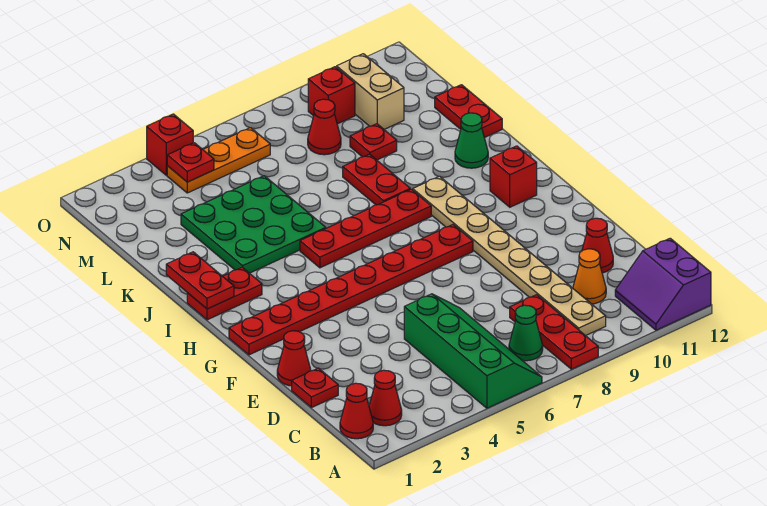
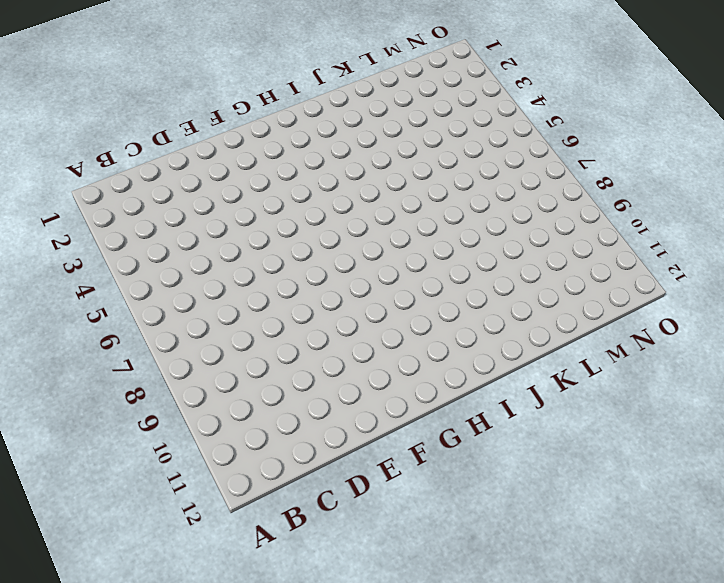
none -> green 2x4 slope [404,294,542,408]
none -> red 1x3 plate [510,295,598,369]
none -> purple 2x2 slope [615,238,711,330]

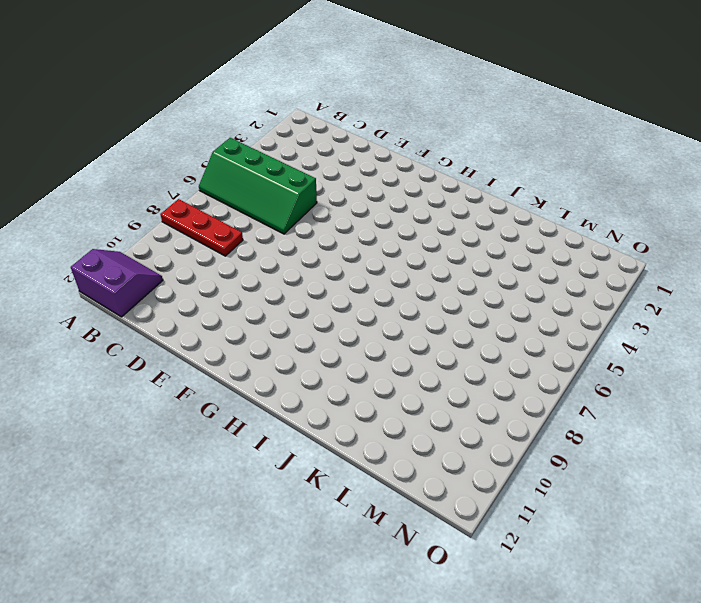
none -> red 1x1 cone [340,383,373,439]
none -> red 1x1 cone [369,370,402,426]
none -> green 1x1 cone [509,305,543,361]

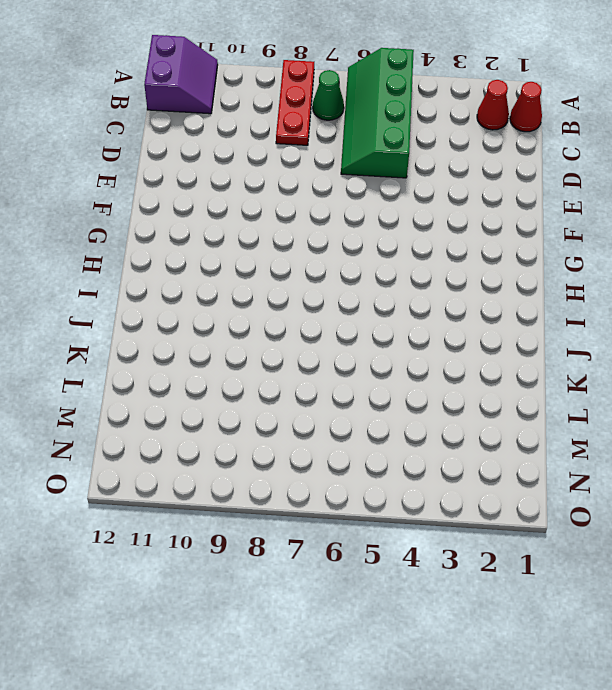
none -> tan 1x8 plate [413,176,606,336]
none -> orange 1x1 cone [573,249,606,304]
none -> red 1x1 plate [292,368,338,408]

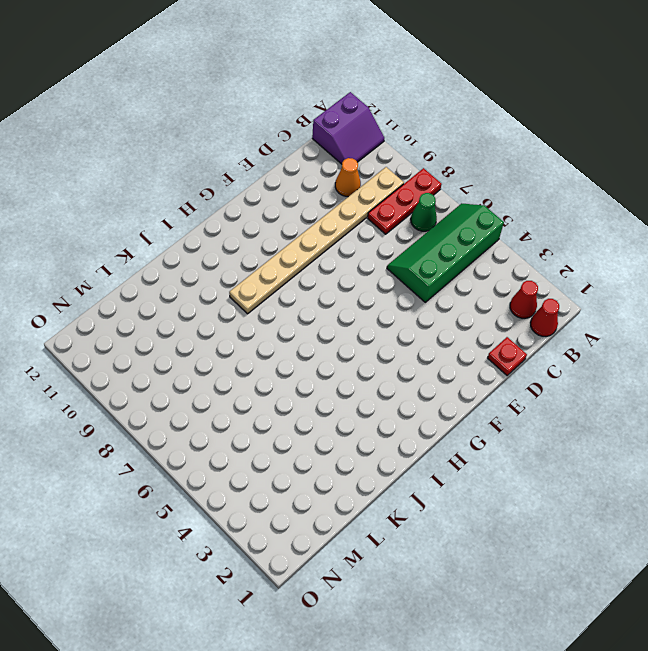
none -> red 1x1 cone [582,218,613,273]
none -> red 1x1 cone [277,331,311,386]
none -> red 1x8 plate [229,225,473,355]

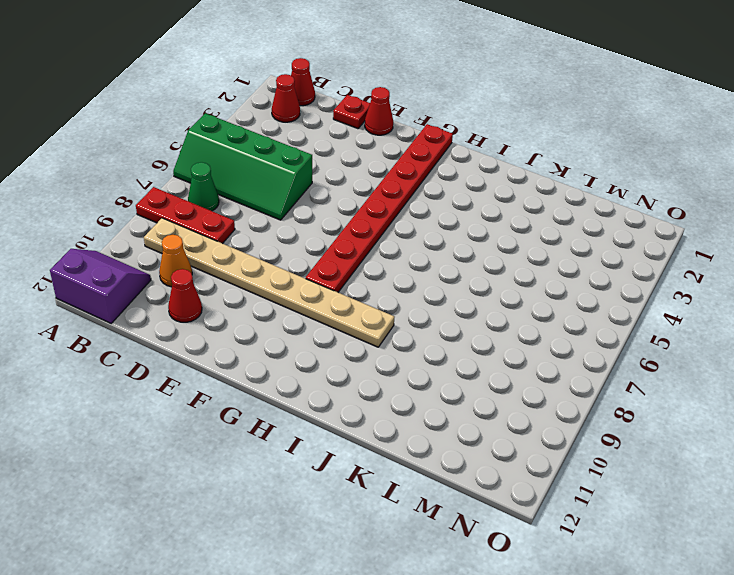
none -> red 1x1 brick [490,146,537,207]
none -> red 1x2 plate [187,267,262,320]
none -> red 1x4 plate [300,189,431,268]

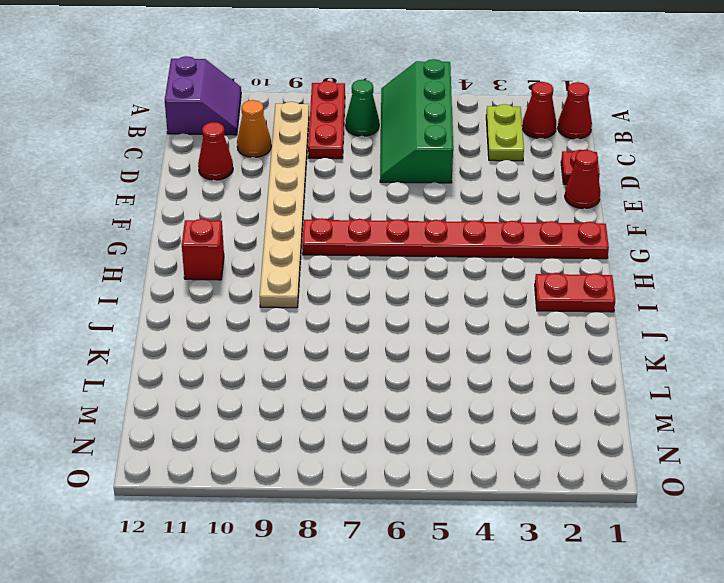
lime 1x2 plate [486,104,524,161] -> none
none -> red 1x4 plate [300,189,431,268]
none -> green 3x3 plate [181,176,326,273]
none -> red 1x2 plate [343,154,410,205]

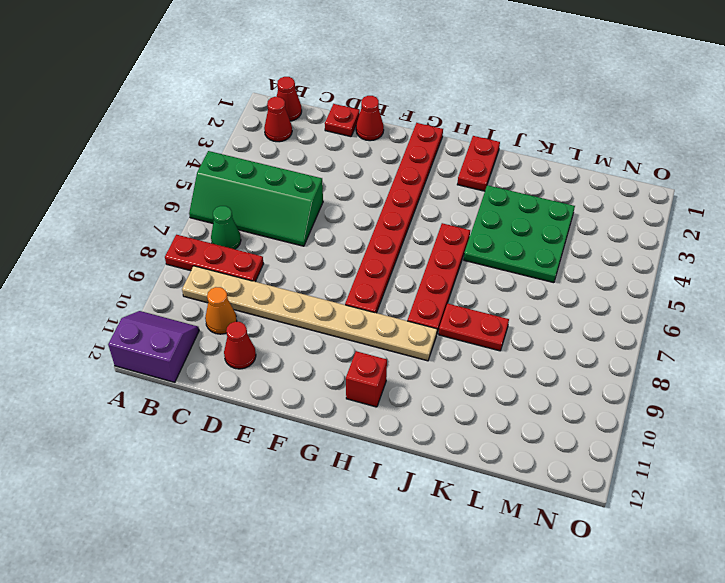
none -> green 1x1 cone [455,113,488,168]
none -> red 1x2 plate [435,85,502,138]
none -> red 1x1 plate [350,124,397,160]

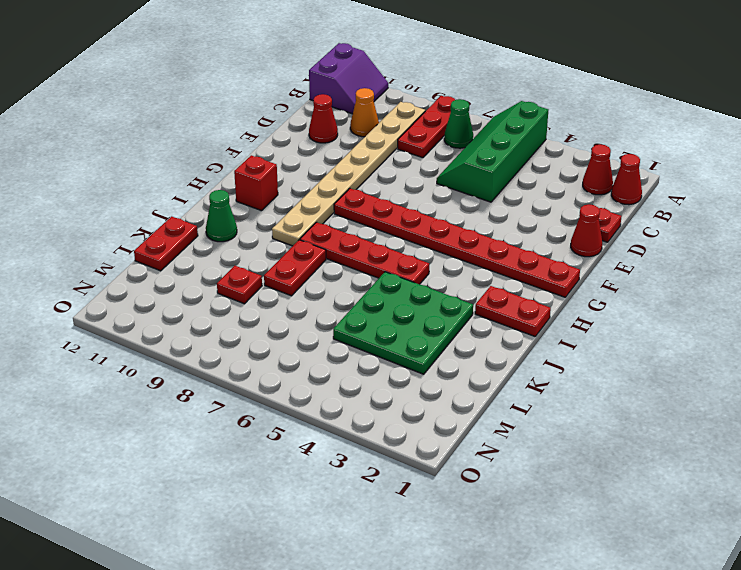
none -> red 1x1 cone [308,99,341,155]
none -> tan 1x2 brick [337,54,404,129]
none -> orange 1x3 plate [167,128,270,193]

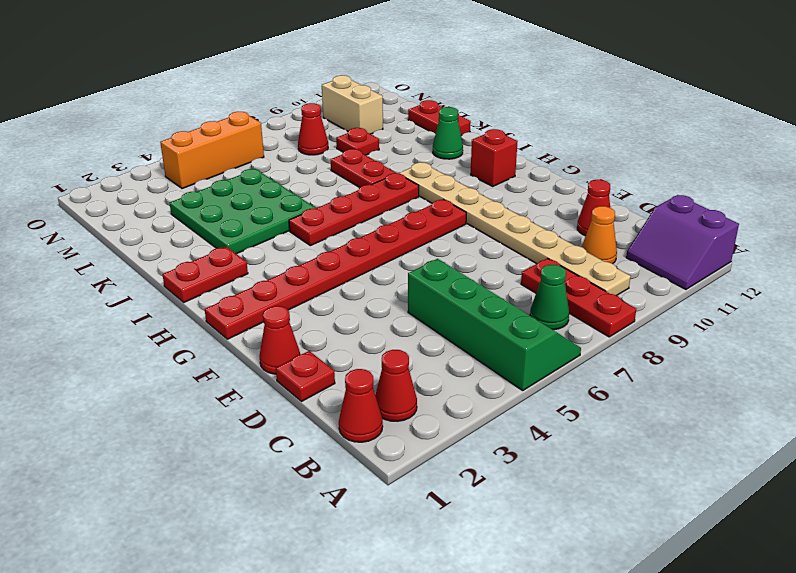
orange 1x3 brick [160,112,264,189] -> orange 1x3 plate [167,128,270,193]
none -> red 1x1 brick [308,67,355,124]
none -> red 1x1 brick [147,114,193,175]
none -> red 1x2 plate [166,252,234,309]

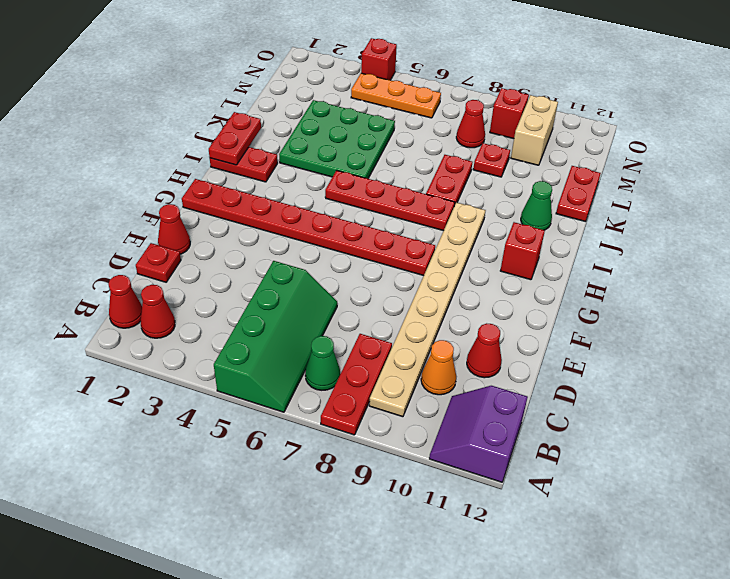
none -> red 1x1 plate [167,143,214,182]

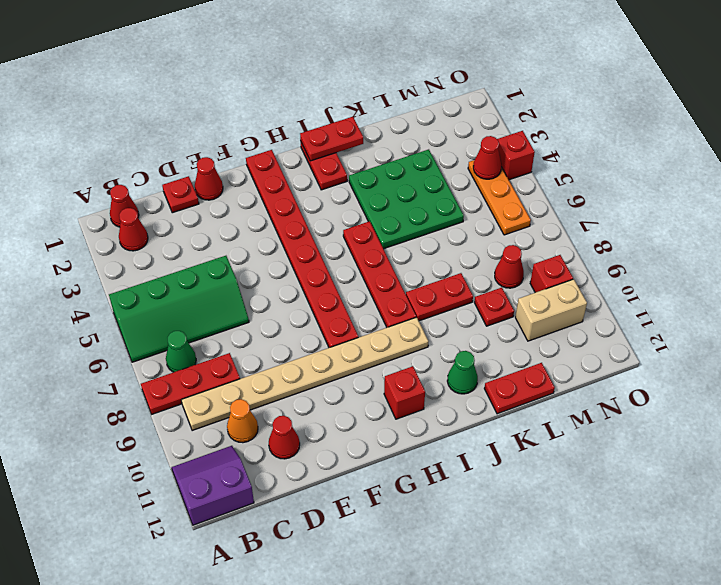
red 1x1 cone [473,136,502,179] -> red 1x1 plate [167,143,214,182]

